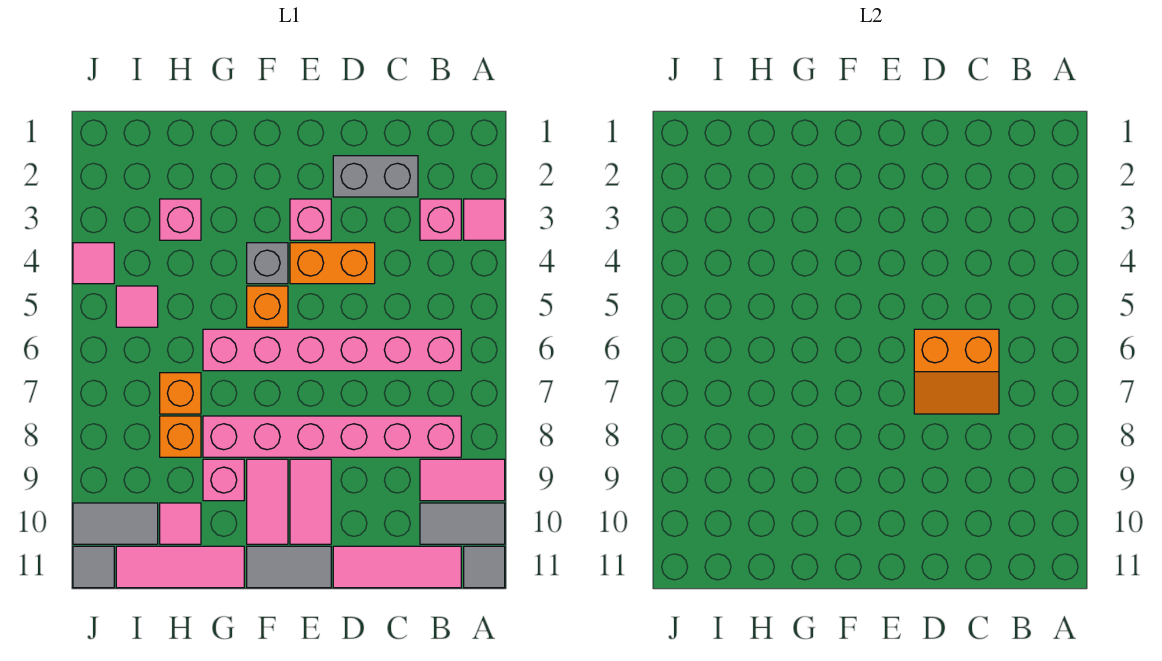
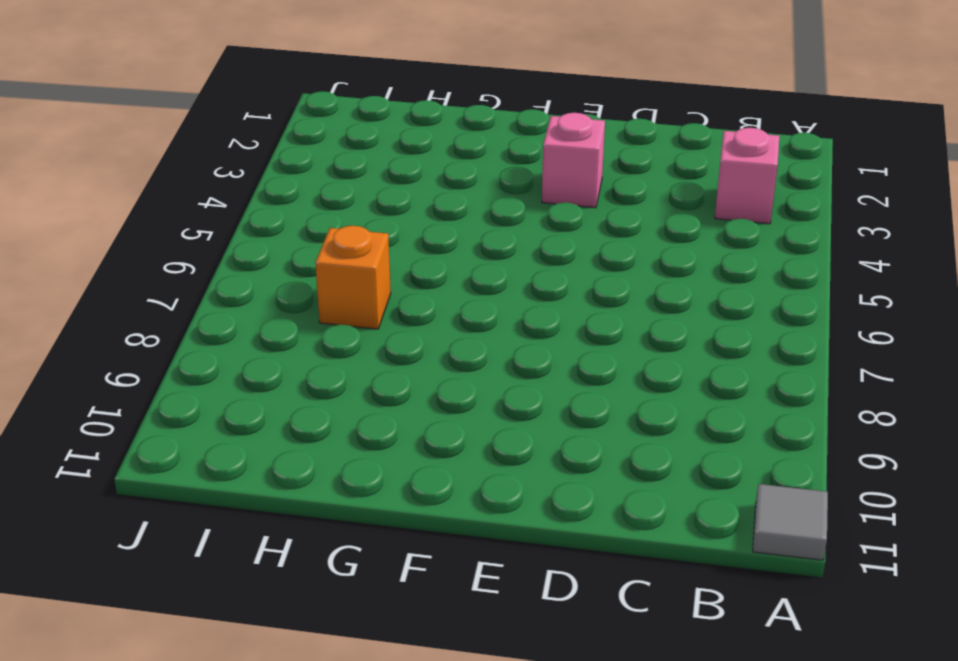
none -> pink 1x1 tile [464,199,505,240]
none -> pink 1x2 tile [420,459,505,501]
none -> grey 1x2 tile [420,503,505,544]

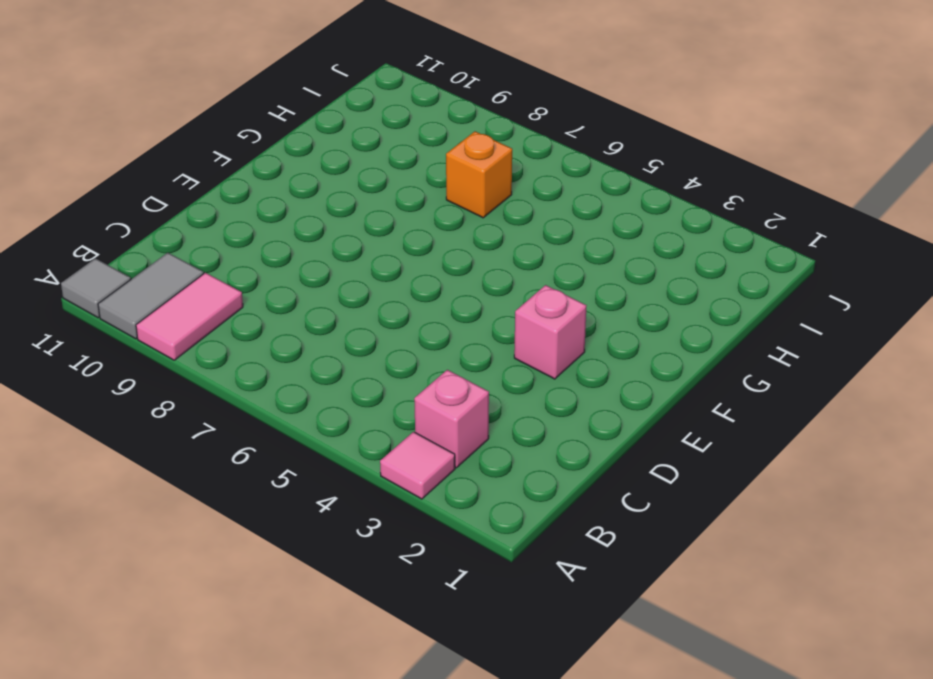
none -> pink 1x6 brick [203,329,461,371]
none -> pink 1x6 brick [203,416,461,457]
none -> pink 1x3 tile [333,546,461,588]

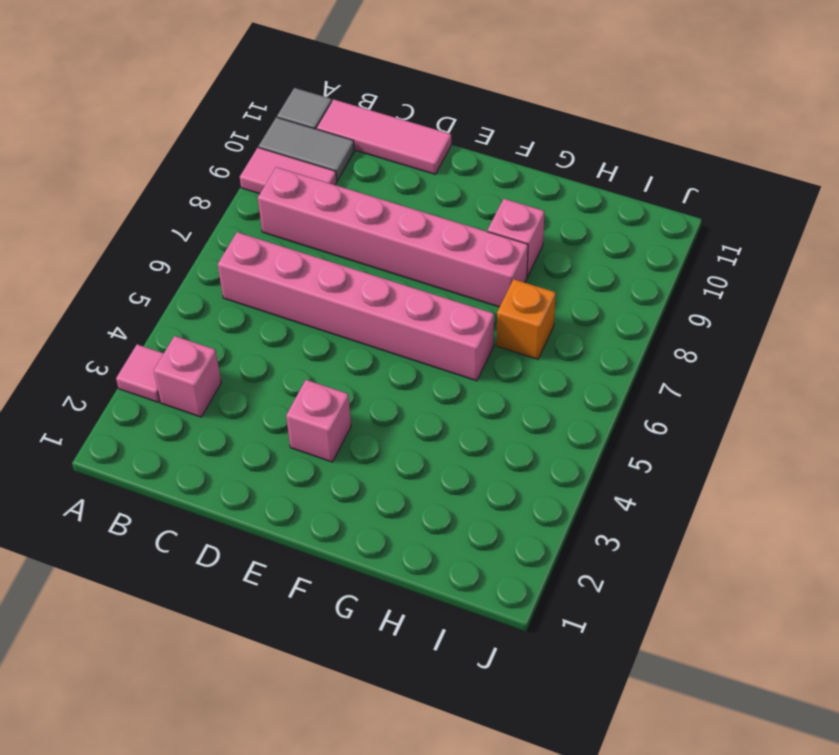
none -> grey 1x2 brick [333,156,418,197]
none -> orange 1x2 brick [290,243,375,284]
none -> pink 1x2 tile [290,459,331,544]

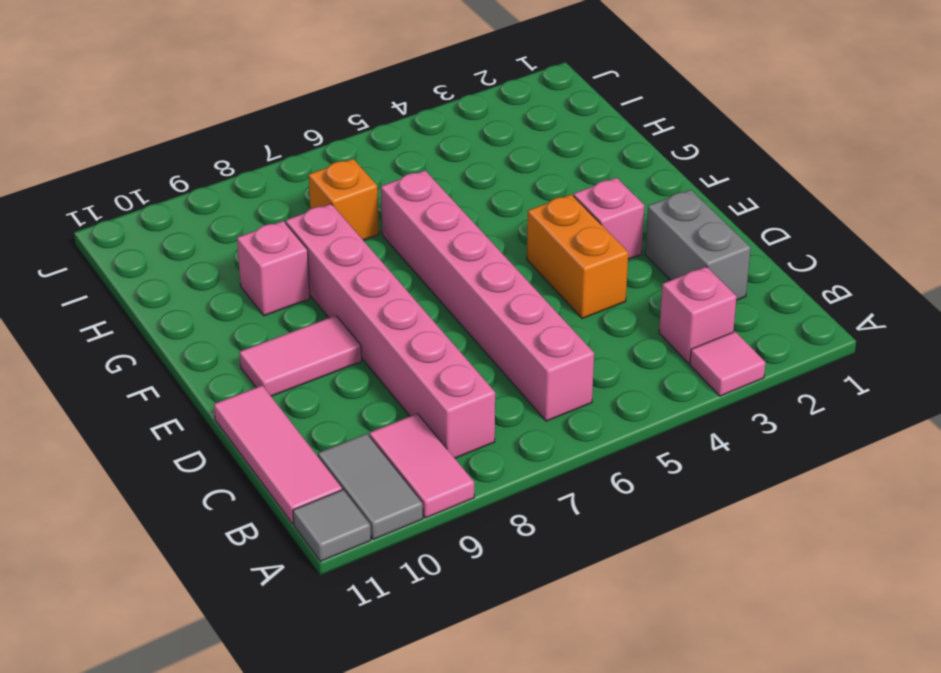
none -> grey 1x2 tile [247,546,331,588]
none -> grey 1x1 brick [247,243,288,284]
none -> orange 1x1 brick [247,286,288,327]

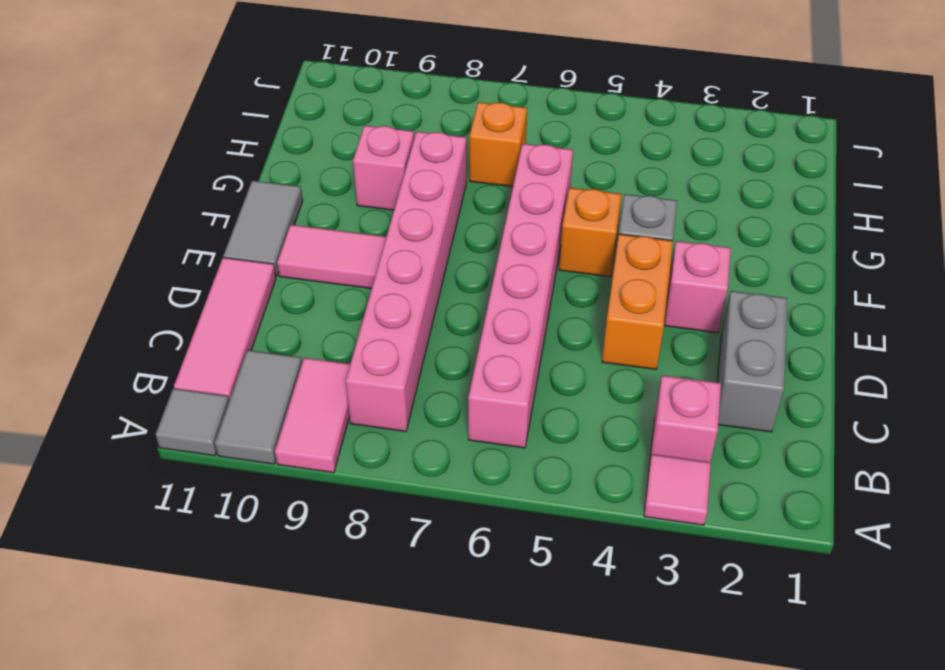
none -> pink 1x2 tile [247,459,288,544]
none -> pink 1x3 tile [116,546,244,588]
none -> pink 1x1 brick [160,199,201,240]

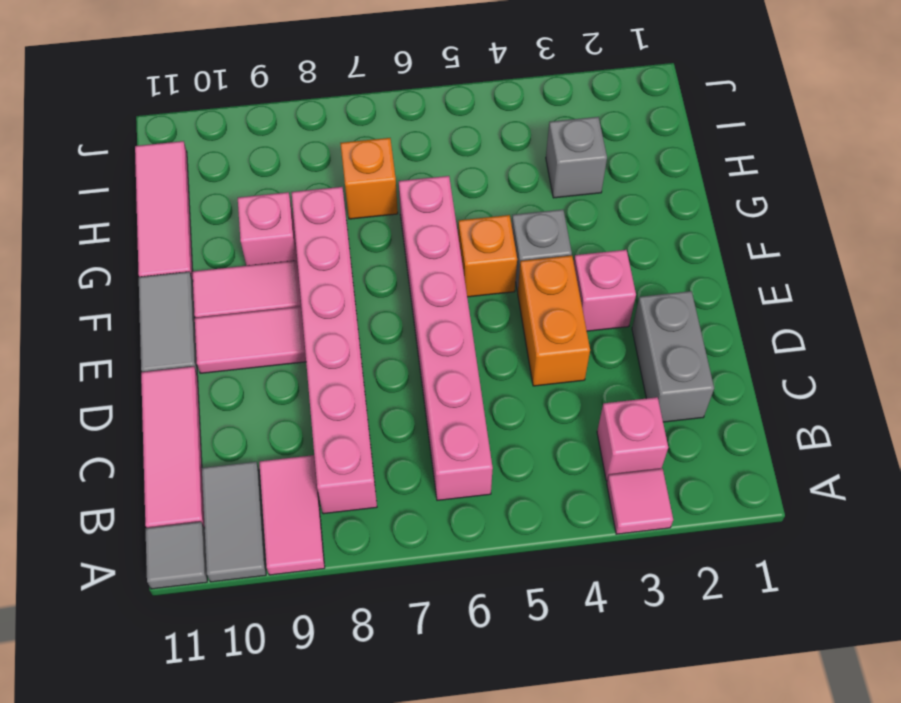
grey 1x1 brick [546,117,607,198] -> pink 1x1 brick [160,199,201,240]
none -> orange 1x1 brick [160,416,201,457]
none -> pink 1x1 tile [160,503,201,544]
none -> pink 1x1 tile [116,286,158,327]

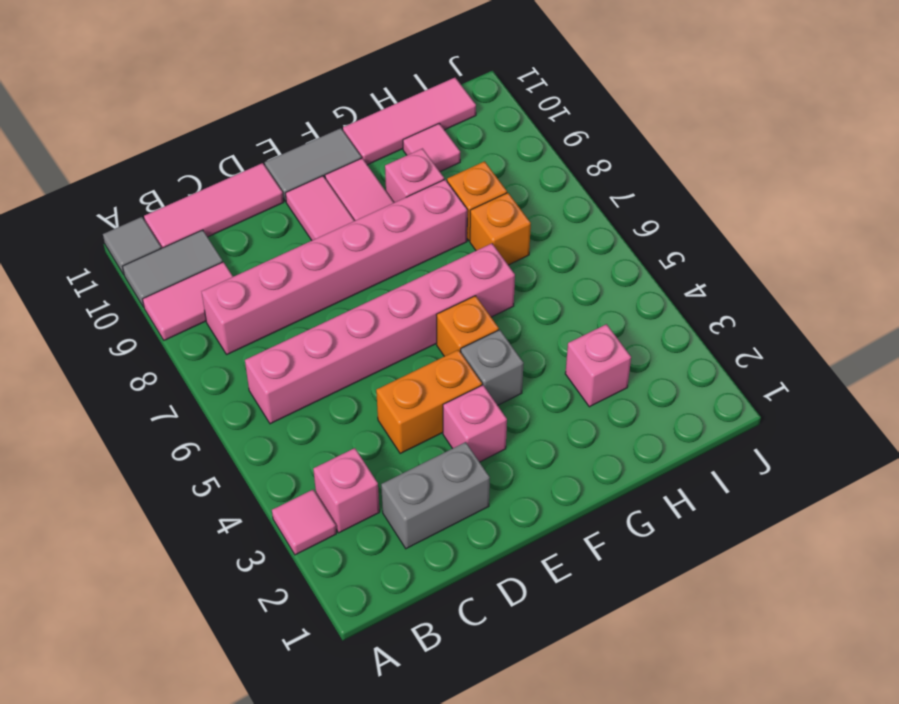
none -> pink 1x1 tile [116,286,158,327]
none -> grey 1x2 tile [73,503,158,544]
none -> pink 1x1 tile [73,243,114,284]

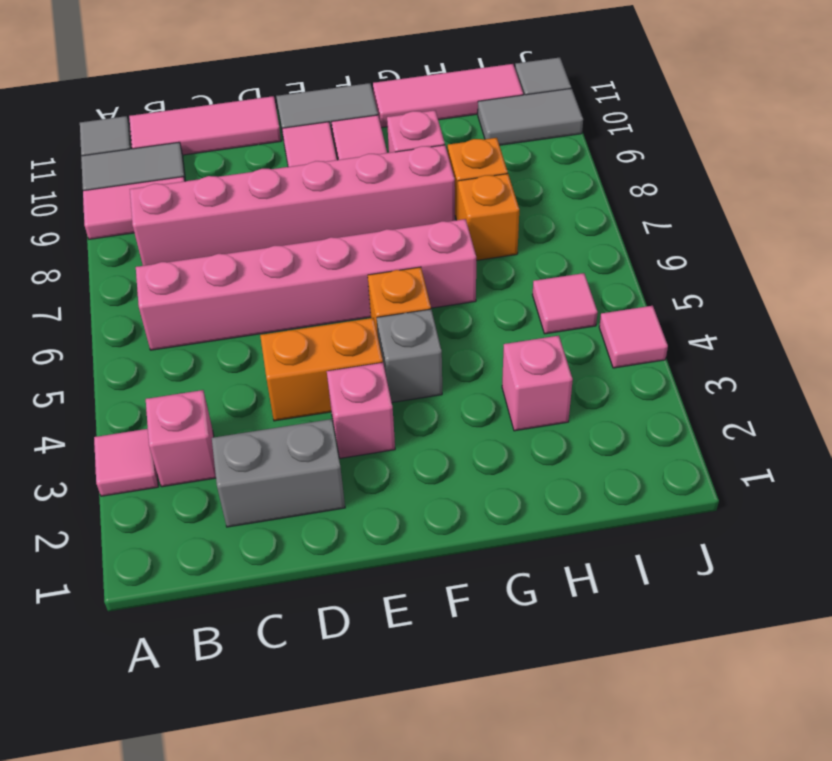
none -> pink 1x1 tile [160,503,201,544]
none -> orange 2x2 slope [914,329,999,414]

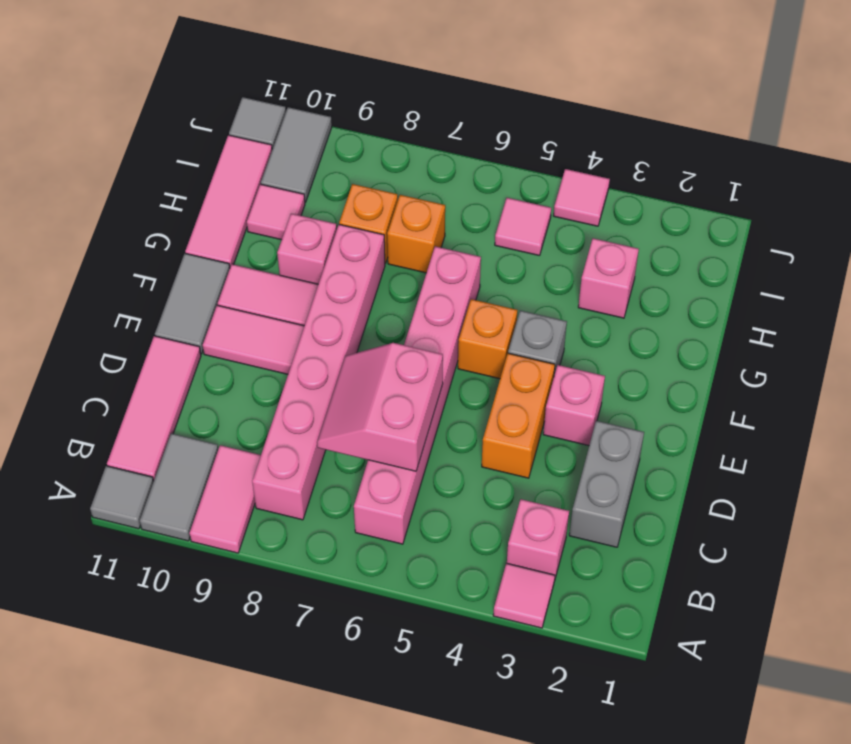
pink 2x2 slope [317,343,443,471] -> orange 2x2 slope [914,329,999,414]

